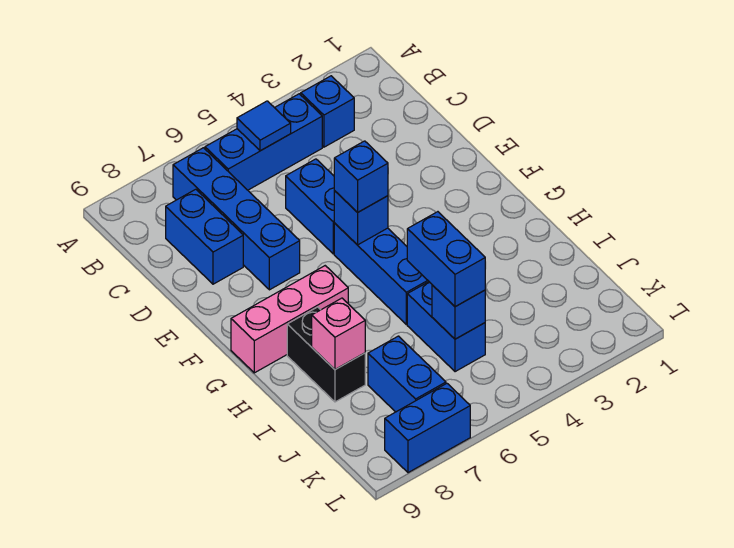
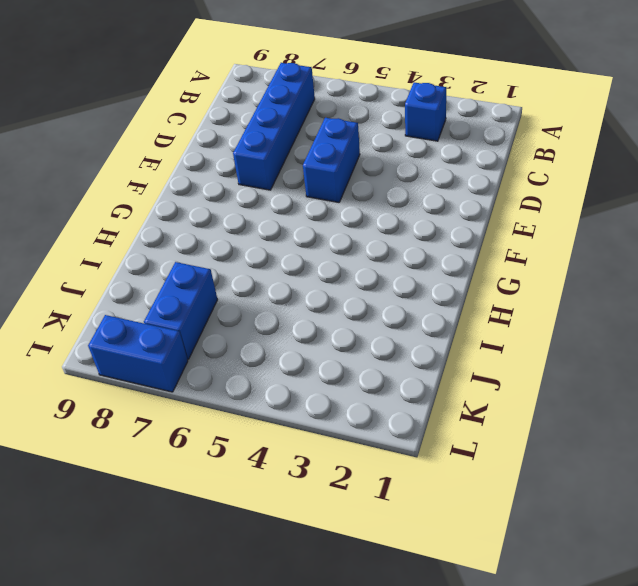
none -> blue 1x3 brick [205,94,322,190]
none -> blue 1x2 brick [166,189,243,284]
none -> blue 1x3 brick [334,223,429,324]

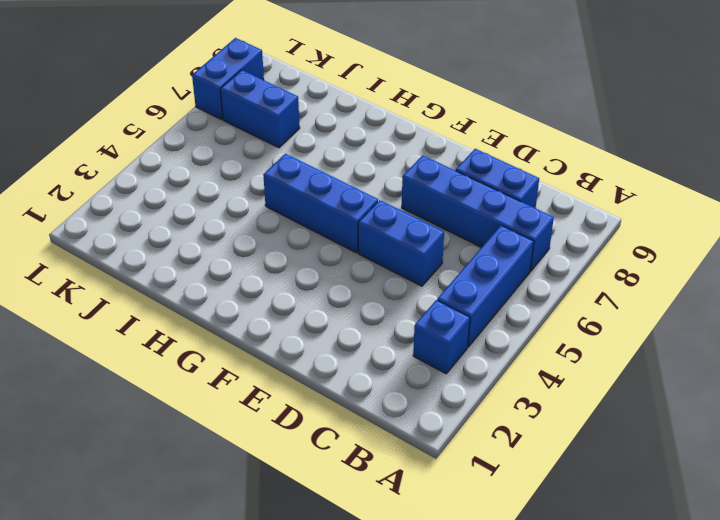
none -> pink 1x3 brick [231,266,348,373]
none -> black 1x2 brick [287,307,365,402]
none -> blue 1x2 brick [407,282,485,372]

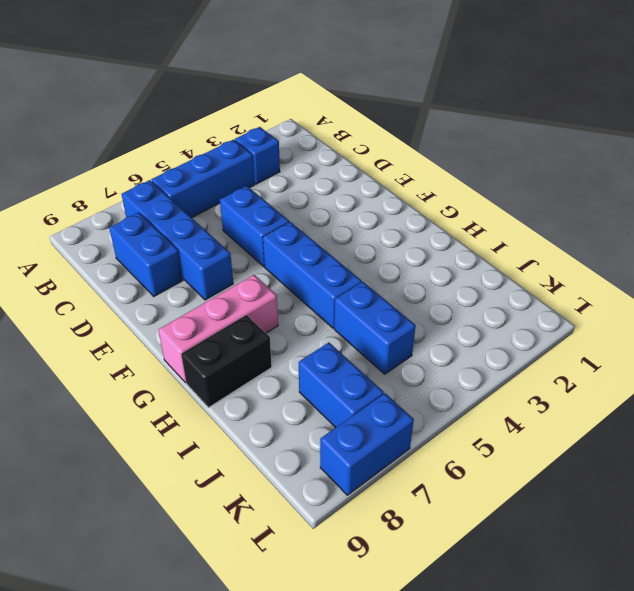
black 1x2 brick [181,315,272,408] -> black 1x2 brick turned to [287,307,365,402]
none -> blue 1x1 tile [237,101,291,151]
none -> blue 1x1 brick [334,191,388,245]
none -> pink 1x1 brick [312,298,365,369]

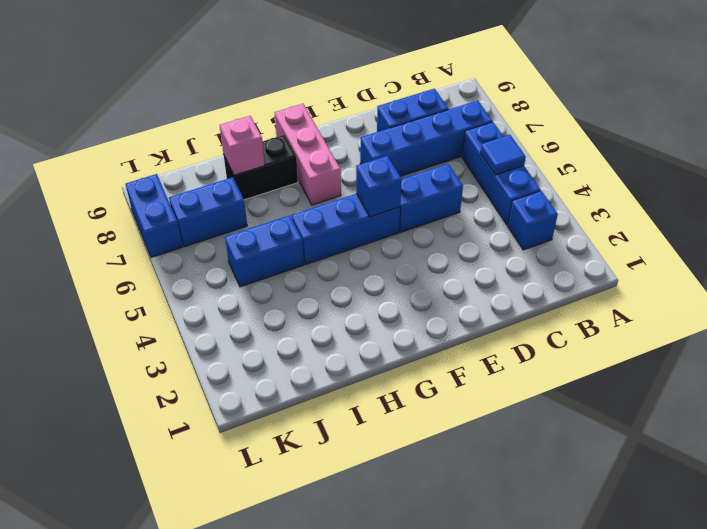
none -> blue 1x1 brick [432,285,485,339]
none -> blue 1x1 brick [334,141,388,212]
none -> blue 1x2 brick [407,212,485,307]

